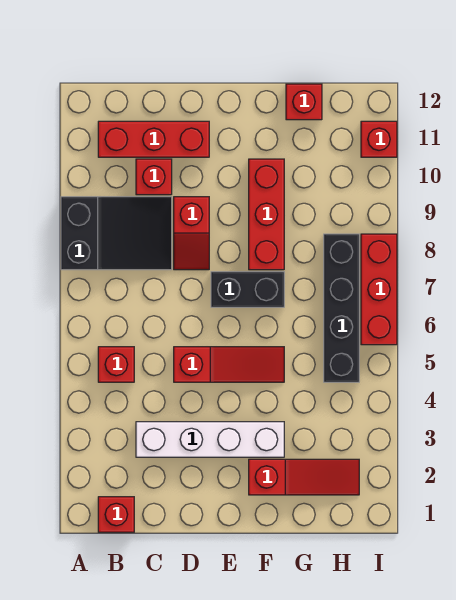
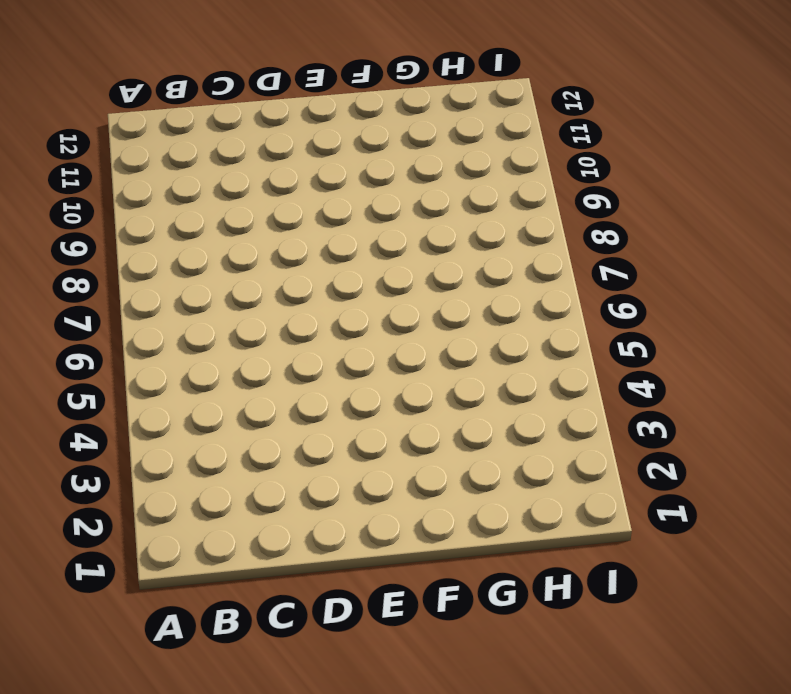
none -> black 2x3 slope [61,197,172,270]
none -> red 1x1 brick [98,497,134,532]
none -> red 1x1 brick [98,347,134,382]

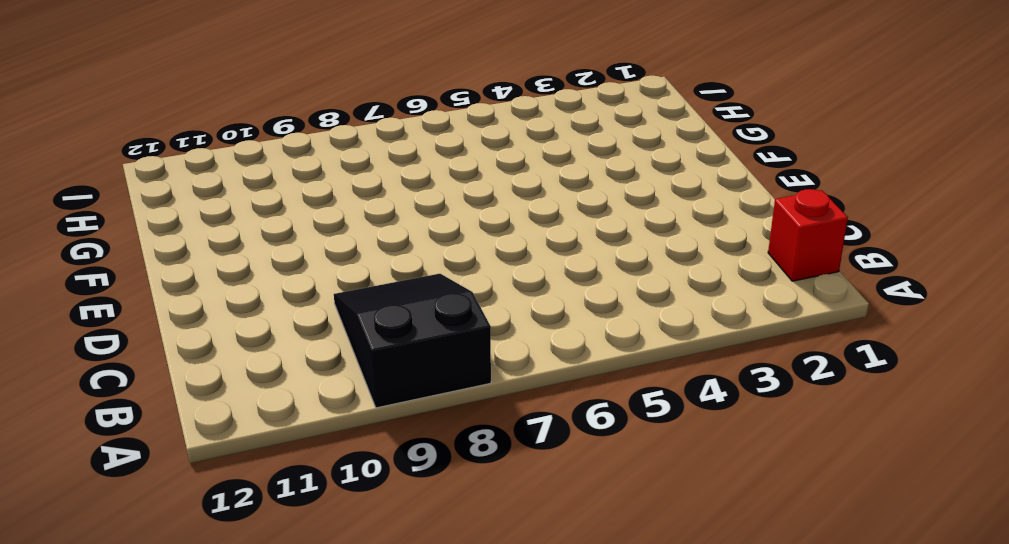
none -> red 1x1 brick [98,347,134,382]
none -> red 1x3 brick [98,121,209,157]
none -> white 1x4 brick [136,422,284,457]

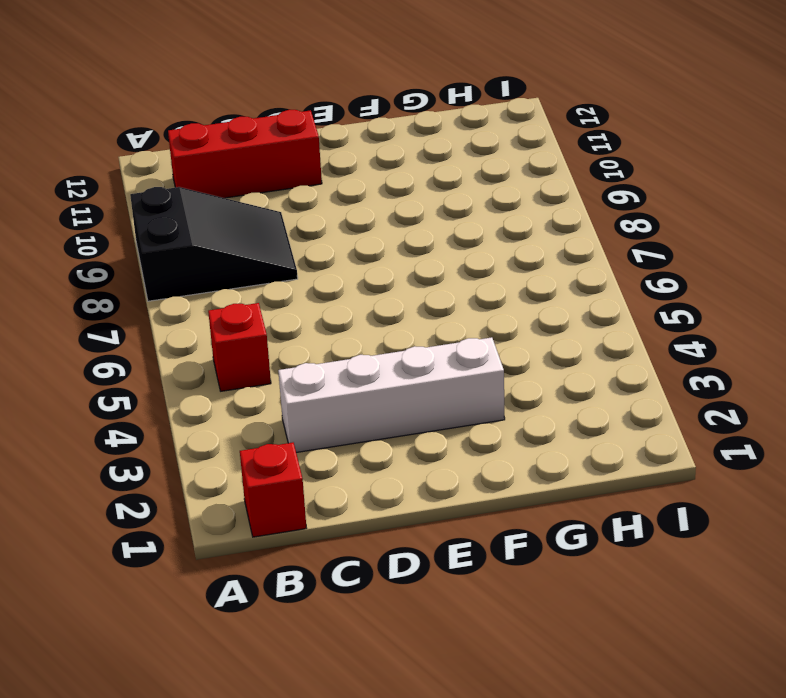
none -> red 1x1 brick [136,159,172,195]
none -> red 1x3 slope [174,347,284,382]
none -> red 1x2 slope [174,197,209,270]

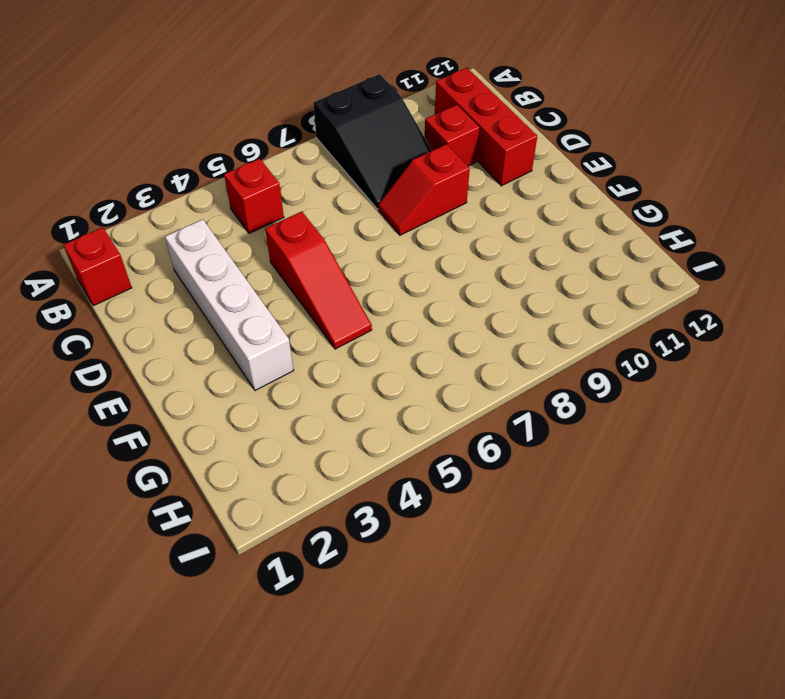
none -> black 1x2 brick [211,272,284,307]
none -> red 1x3 slope [249,459,359,495]
none -> red 1x3 brick [249,159,284,270]

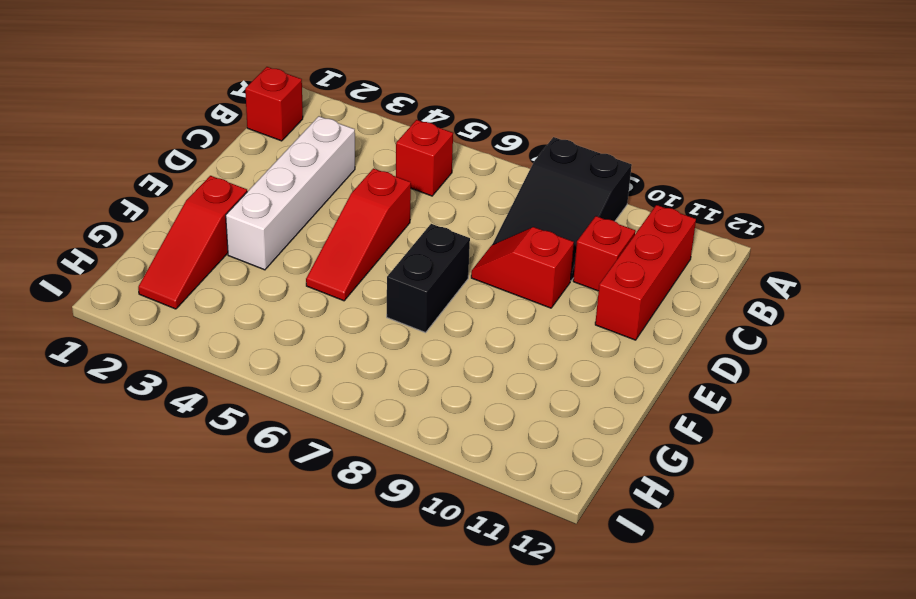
none -> red 1x3 brick [249,159,284,270]
none -> red 1x1 brick [286,84,322,120]
none -> black 1x4 brick [324,234,359,382]

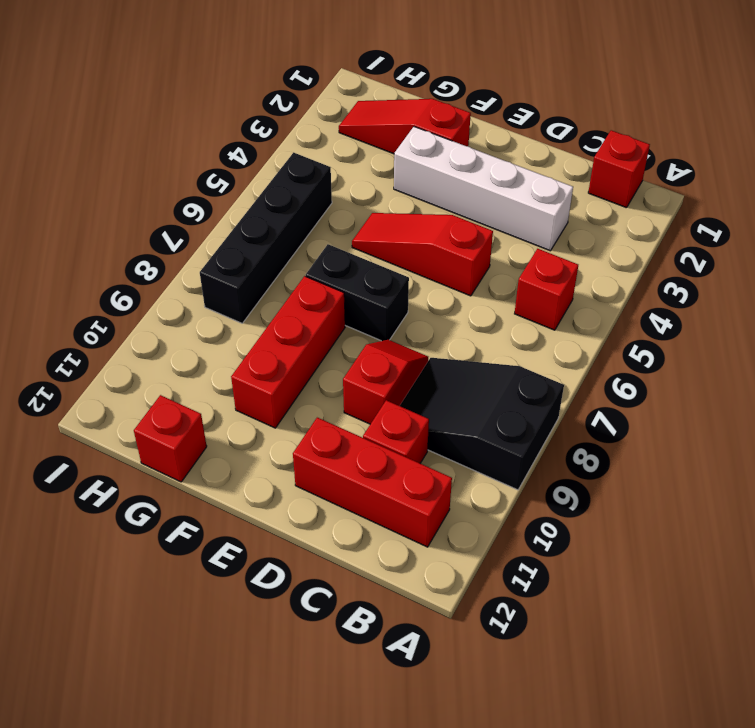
none -> red 1x3 brick [361,234,397,345]
none -> red 1x1 brick [361,121,397,157]

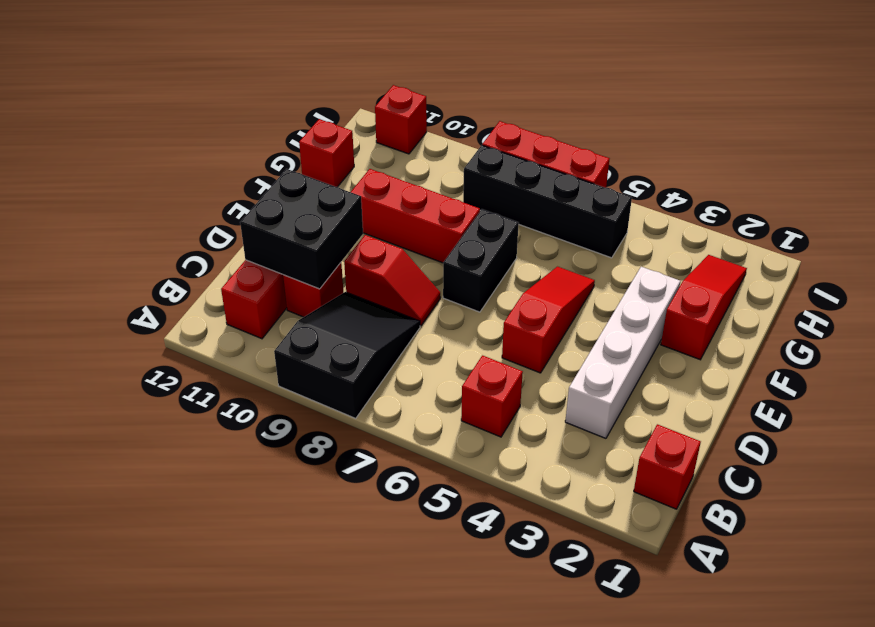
black 2x2 brick [240,169,363,289] -> none

